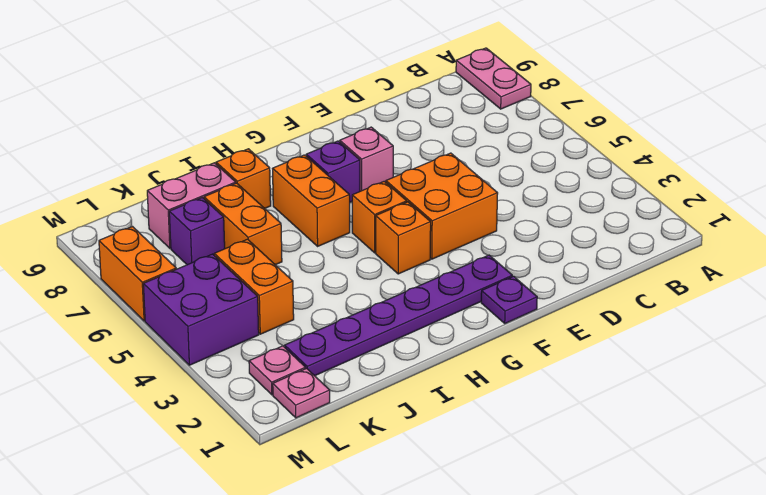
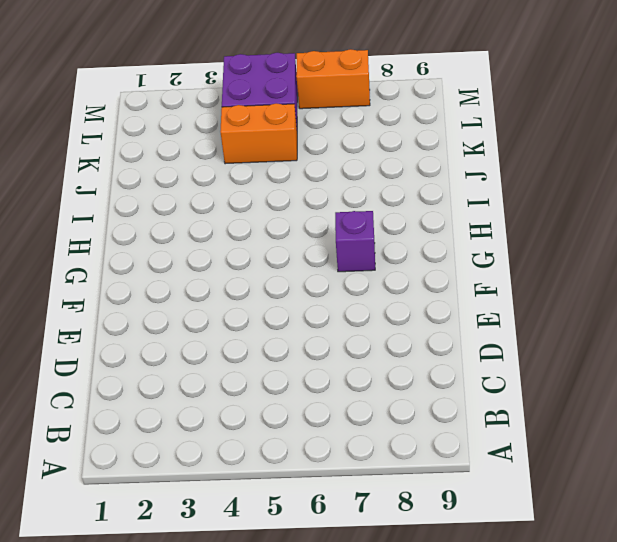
none -> pink 1x2 plate [456,48,531,109]
none -> orange 2x2 brick [386,153,498,259]
none -> purple 1x1 plate [481,276,537,323]

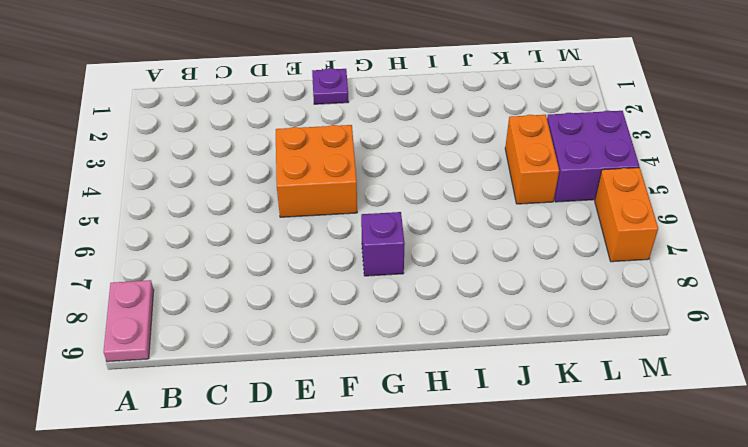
none -> purple 1x6 plate [285,255,512,376]
none -> pink 1x1 brick [340,127,393,191]
none -> orange 1x1 brick [376,202,431,274]

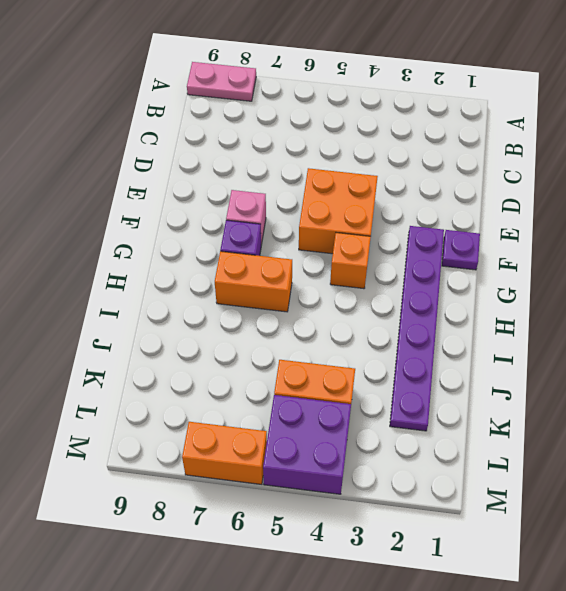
none -> orange 1x1 brick [352,181,407,253]
none -> orange 1x1 brick [216,149,271,208]
none -> orange 1x2 brick [204,183,282,265]

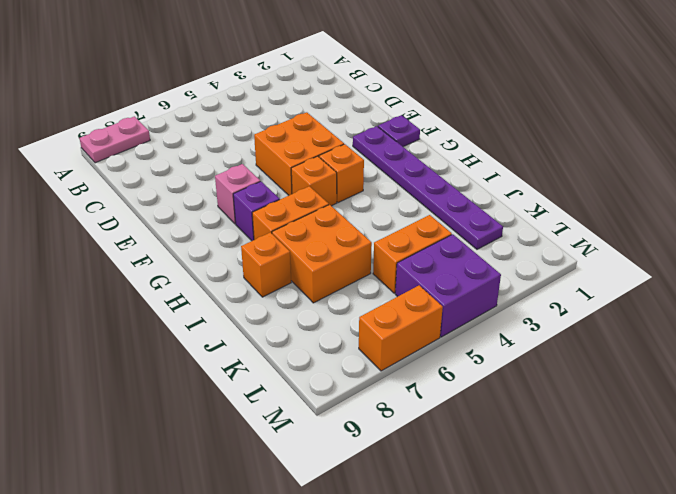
orange 2x2 brick [272,205,372,303] -> orange 1x2 brick [204,183,282,265]
none -> pink 1x2 brick [147,163,236,248]
none -> purple 1x1 brick [169,198,225,265]
none -> pink 1x1 plate [273,368,330,418]

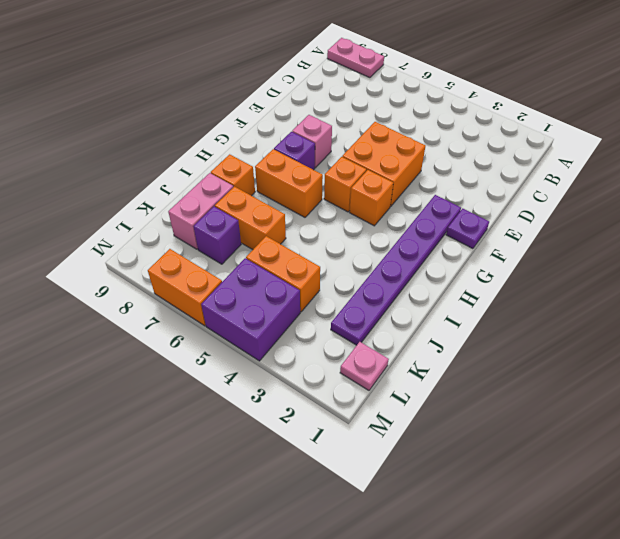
none -> pink 1x1 plate [249,346,306,395]

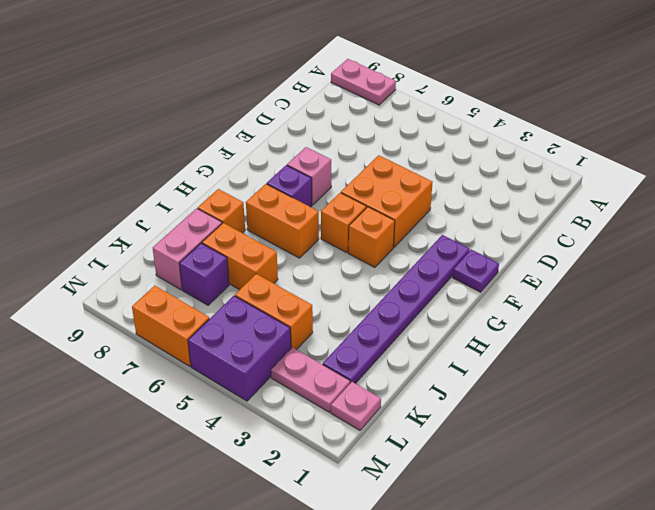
pink 1x2 plate [271,347,350,412] -> pink 1x1 plate [249,346,306,395]

